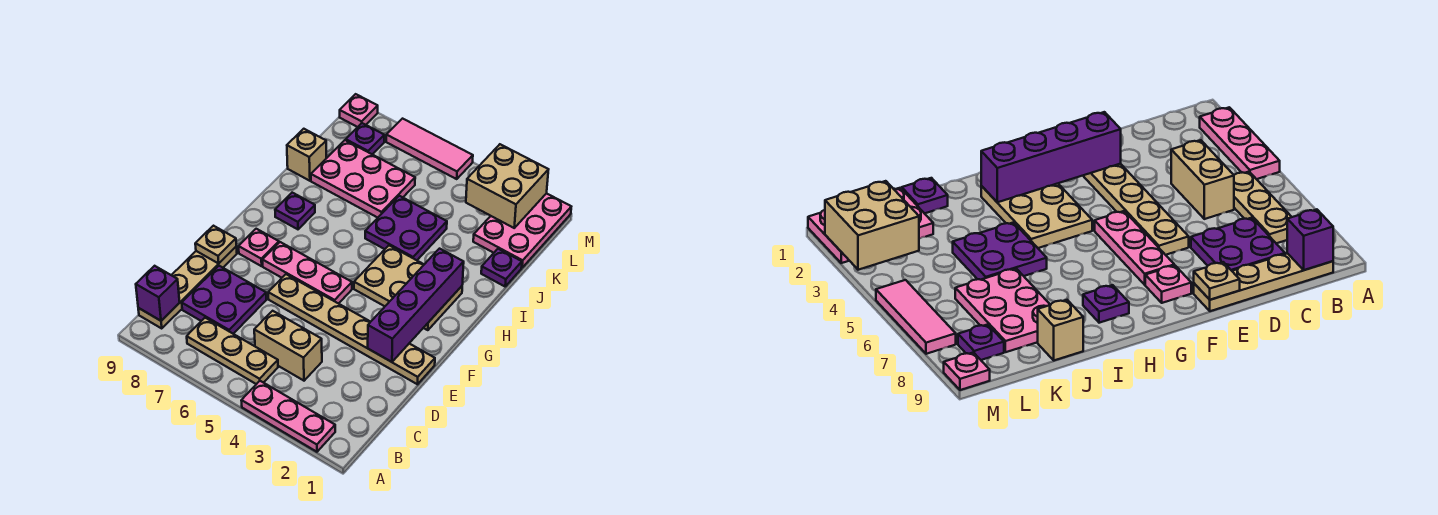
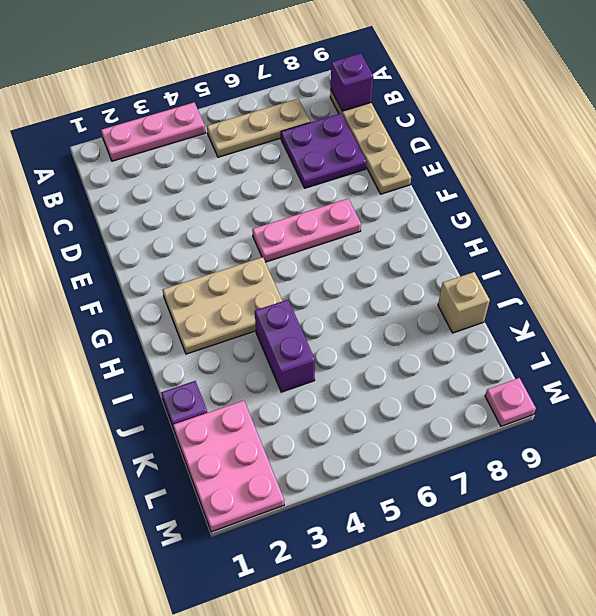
purple 1x2 brick [255,300,315,392] -> purple 2x2 plate [365,196,447,260]
none -> tan 1x2 brick [254,311,322,381]
none -> tan 1x6 plate [268,274,435,384]
none -> pink 1x1 plate [239,229,279,266]

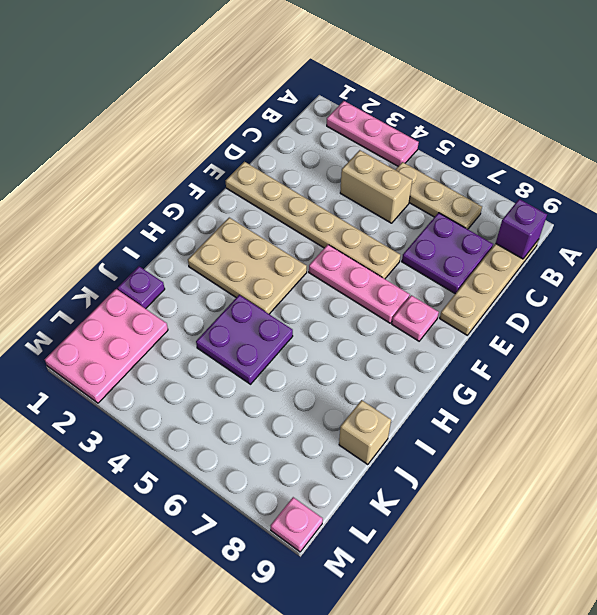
none -> purple 1x1 plate [275,193,315,229]
none -> pink 2x3 plate [311,140,415,218]
none -> purple 1x1 plate [346,123,384,154]

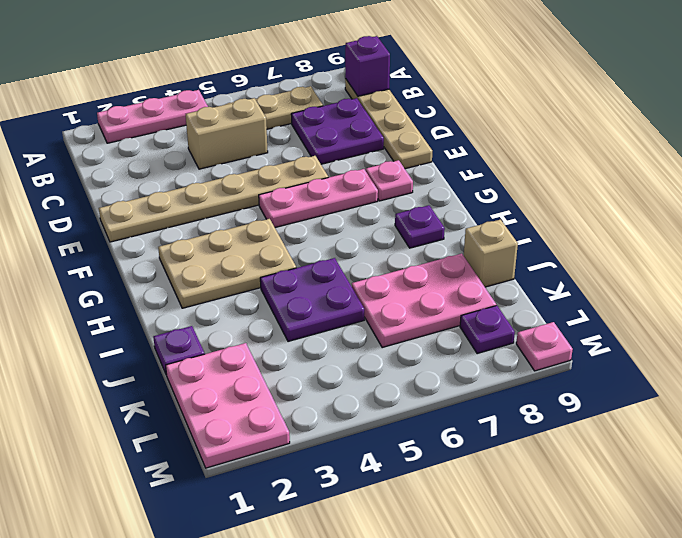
none -> pink 1x3 tile [386,119,473,179]
none -> purple 1x4 brick [368,249,464,362]
none -> tan 1x1 plate [195,226,236,264]

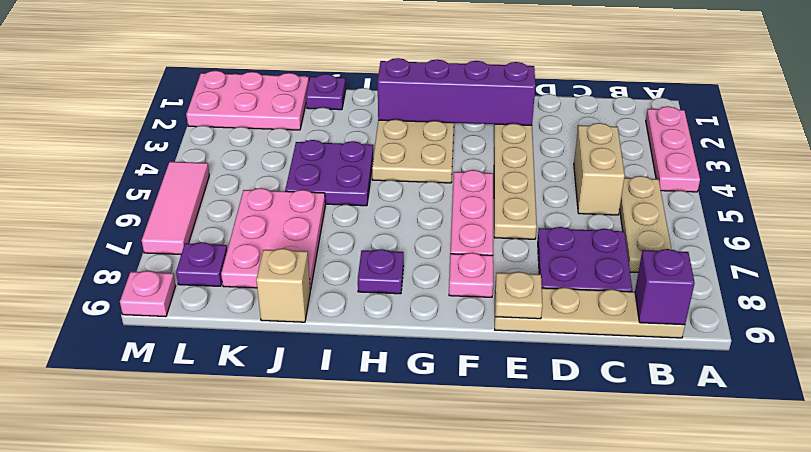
none -> tan 2x2 brick [466,144,549,228]

